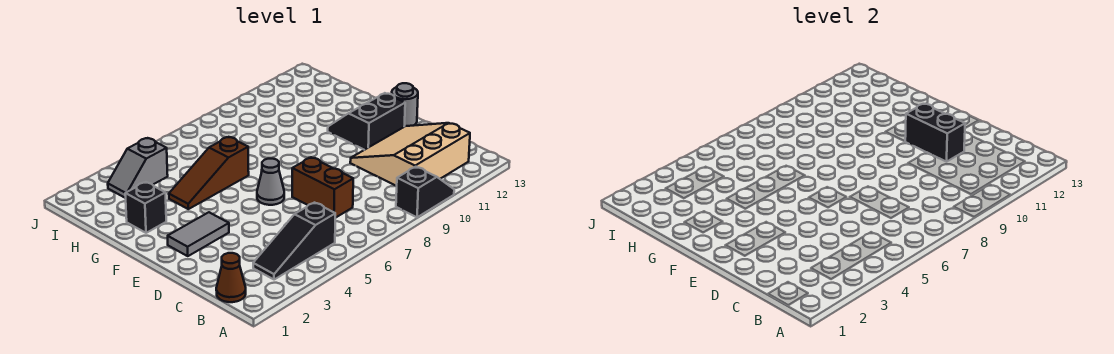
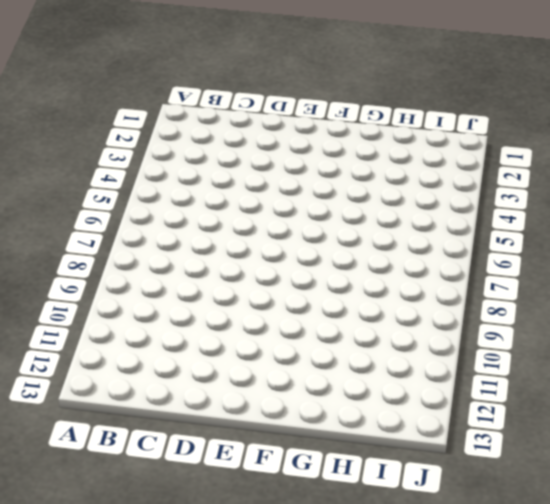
none -> black 1x2 slope [396,167,454,217]
none -> brown 1x1 cone [216,253,246,302]
none -> black 1x3 slope [253,203,335,280]

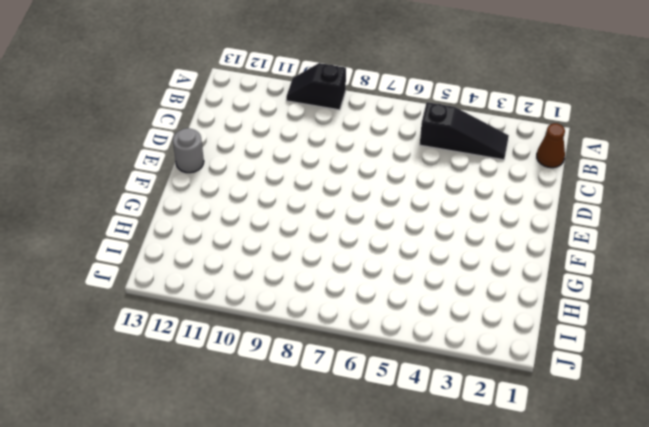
none -> tan 3x3 slope [350,123,470,186]
none -> brown 1x2 brick [292,157,353,218]
none -> grey 1x2 tile [168,212,229,256]

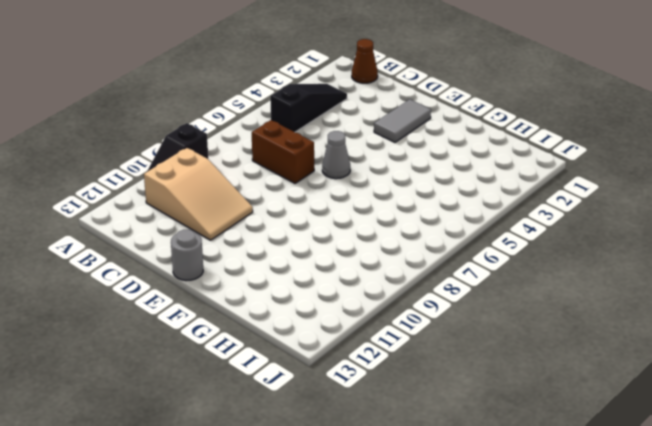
tan 2x3 slope [144,148,253,240] -> tan 3x3 slope [350,123,470,186]
none -> black 2x2 slope [328,93,405,150]
none -> black 1x1 brick [125,182,166,233]
none -> brown 1x3 slope [169,137,249,209]

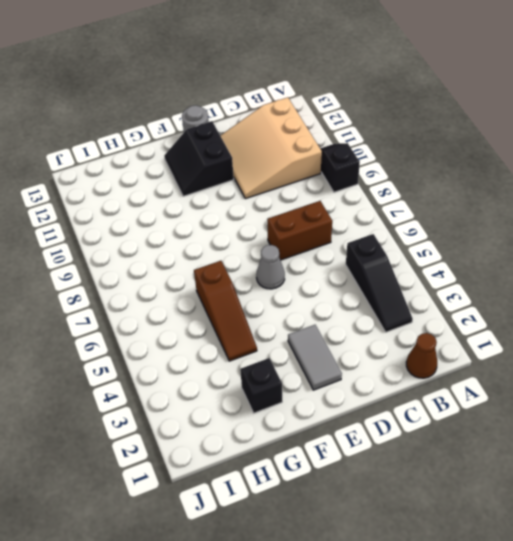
none -> grey 1x2 slope [108,138,168,198]
none -> black 1x2 brick [905,104,965,162]

